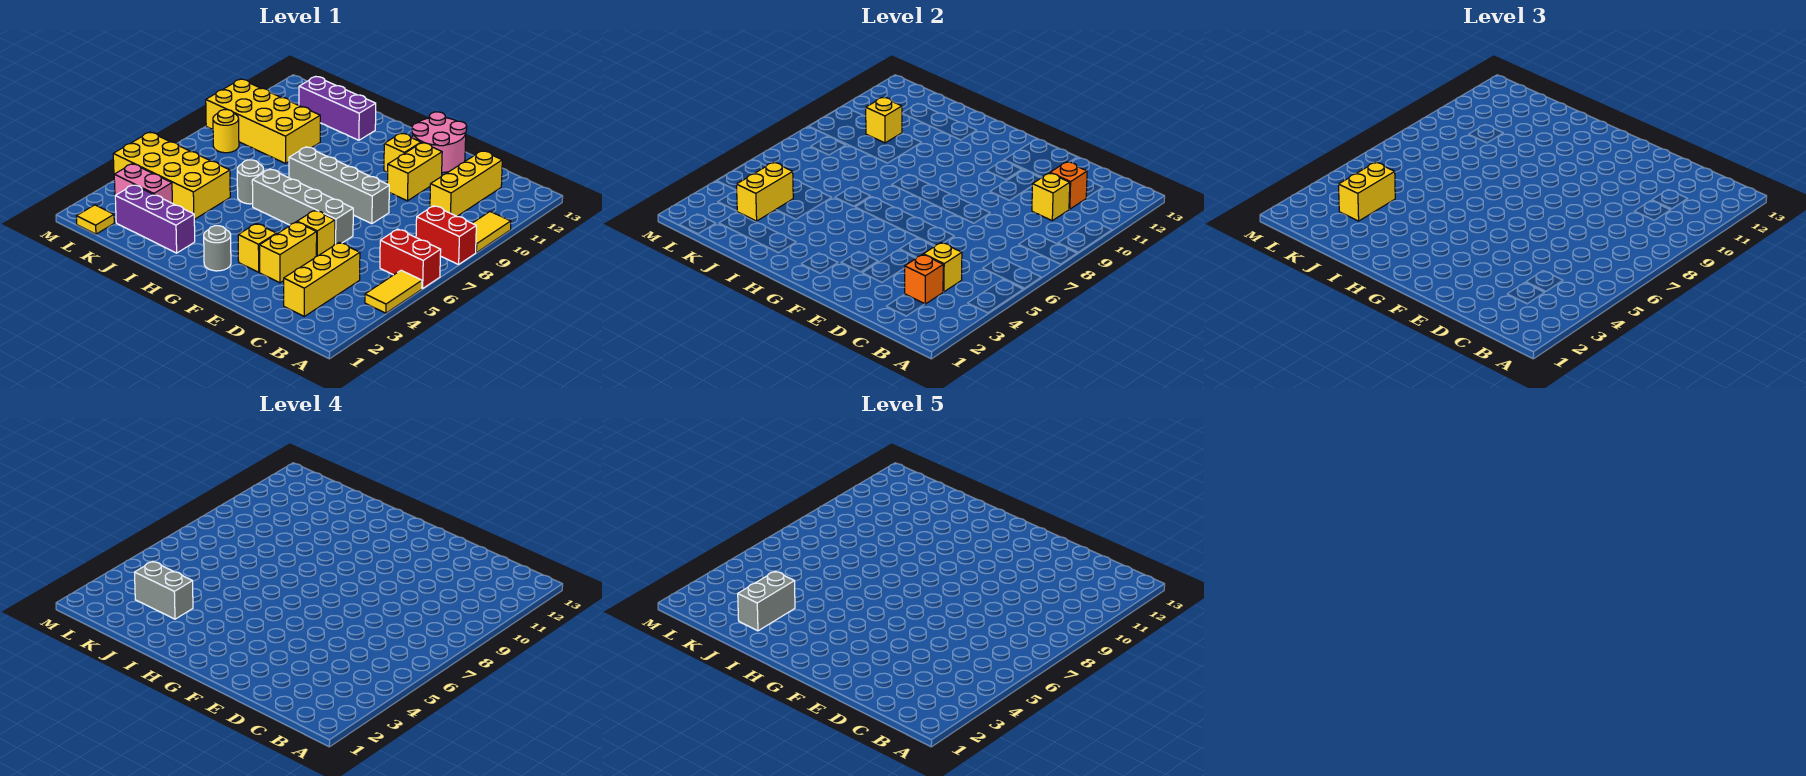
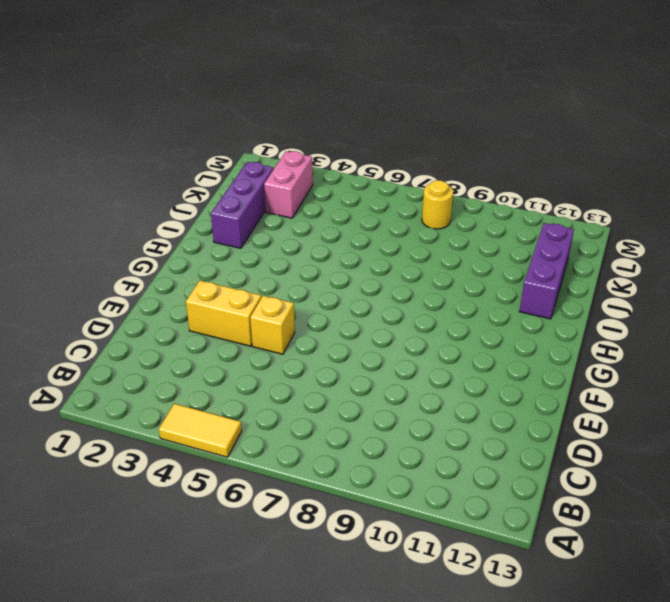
none -> red 1x2 brick [380,229,441,289]
none -> red 1x2 brick [416,206,476,264]
none -> yellow 1x2 tile [472,212,511,253]
none -> yellow 1x3 brick [284,243,360,316]

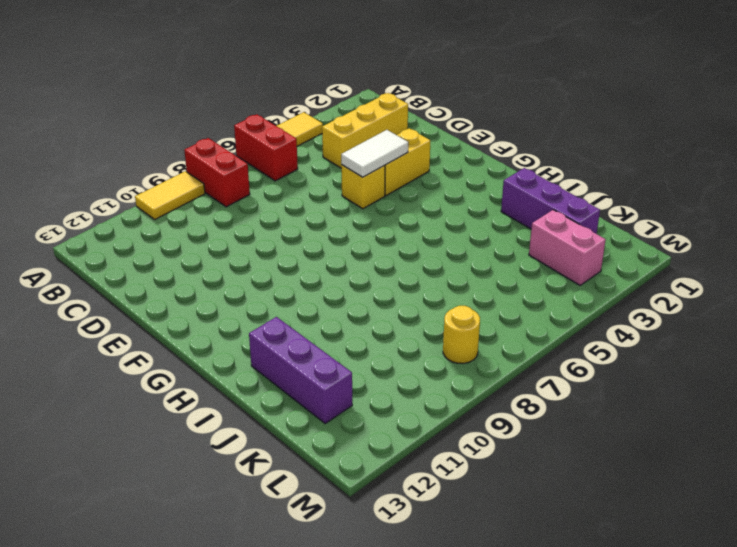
white 1x2 tile [341,130,408,177] -> none
none -> yellow 1x3 brick [430,151,502,216]
none -> grey 1x4 brick [252,169,353,244]
none -> grey 1x4 brick [289,147,389,224]
none -> yellow 1x2 brick [387,143,442,201]

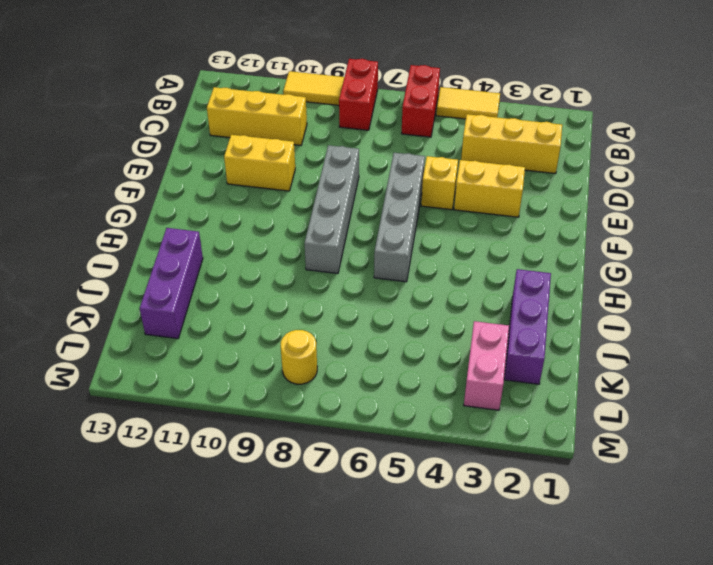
none -> pink 2x2 round brick [412,112,467,173]
none -> yellow 1x1 brick [238,223,276,272]
none -> yellow 1x1 brick [384,133,421,172]
none -> grey 1x1 round brick [204,226,231,271]

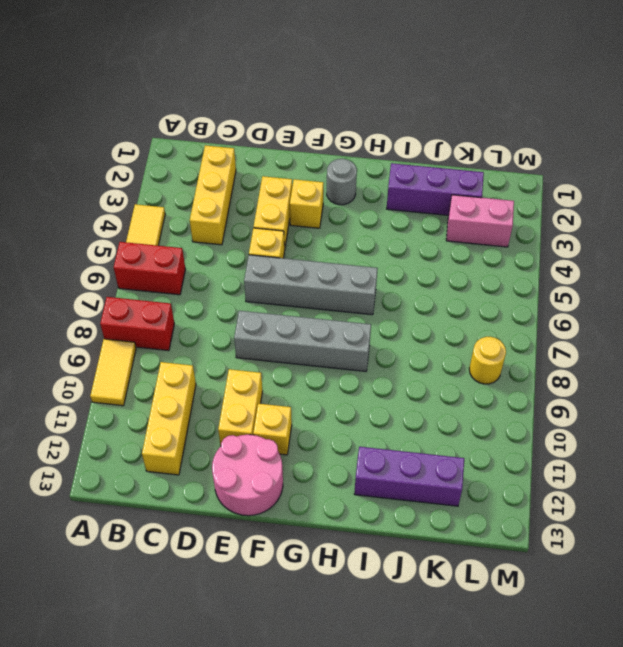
none -> grey 1x1 round brick [237,160,264,204]
none -> yellow 2x4 brick [113,132,230,219]
none -> yellow 2x4 brick [206,79,320,163]
none -> yellow 1x1 tile [76,205,114,234]

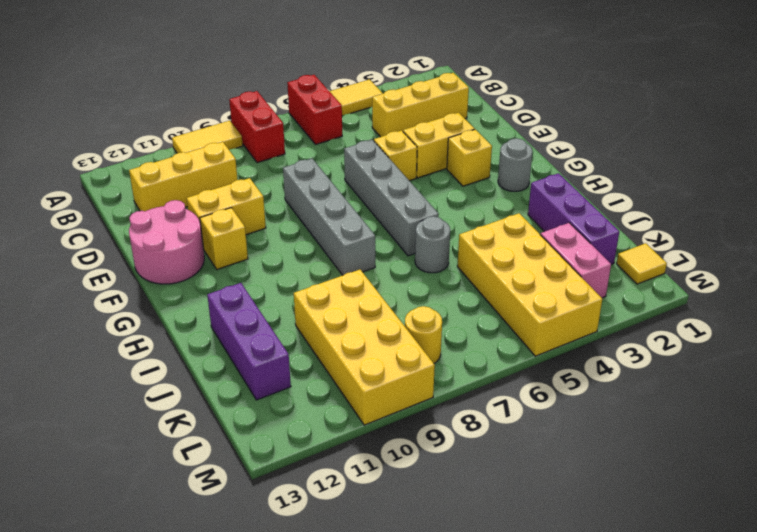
none -> orange 1x1 brick [905,254,943,304]
none -> yellow 1x1 brick [923,243,962,292]
none -> yellow 1x1 brick [1032,173,1070,221]
none -> orange 1x1 brick [1050,162,1087,209]

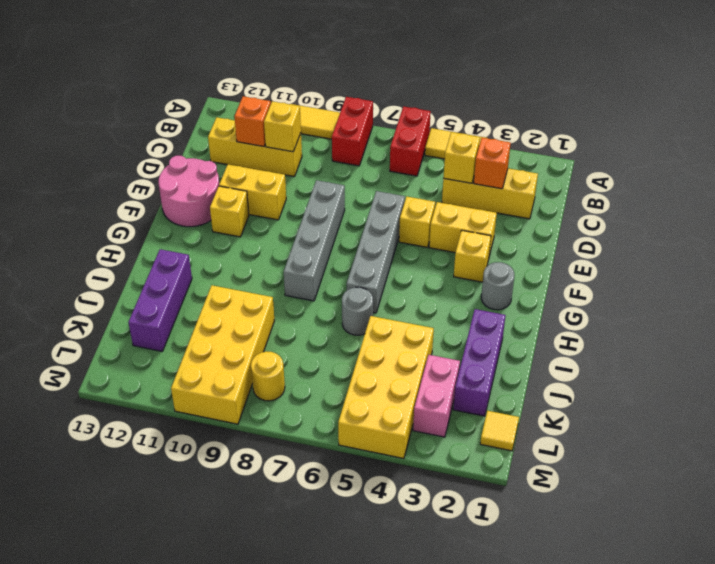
none -> yellow 1x2 brick [737,162,793,221]
none -> yellow 1x1 brick [866,97,902,143]
none -> yellow 1x2 brick [1339,162,1395,221]
none -> grey 1x2 brick [135,561,193,619]

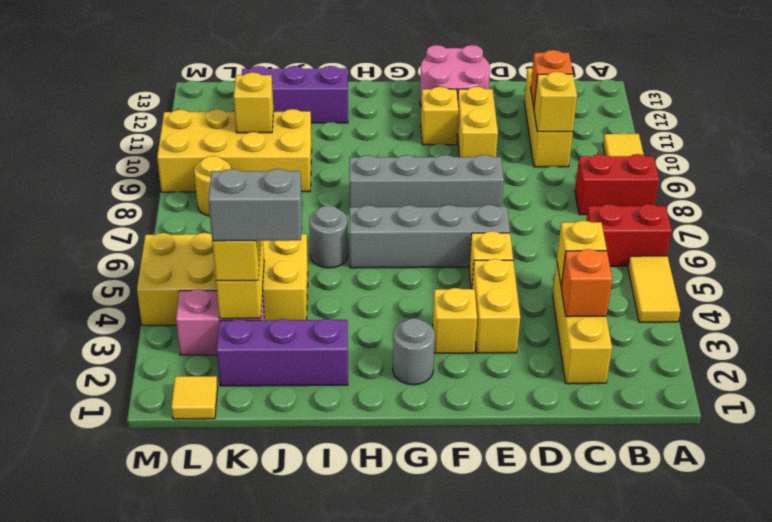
none -> grey 1x2 brick [738,571,795,631]

